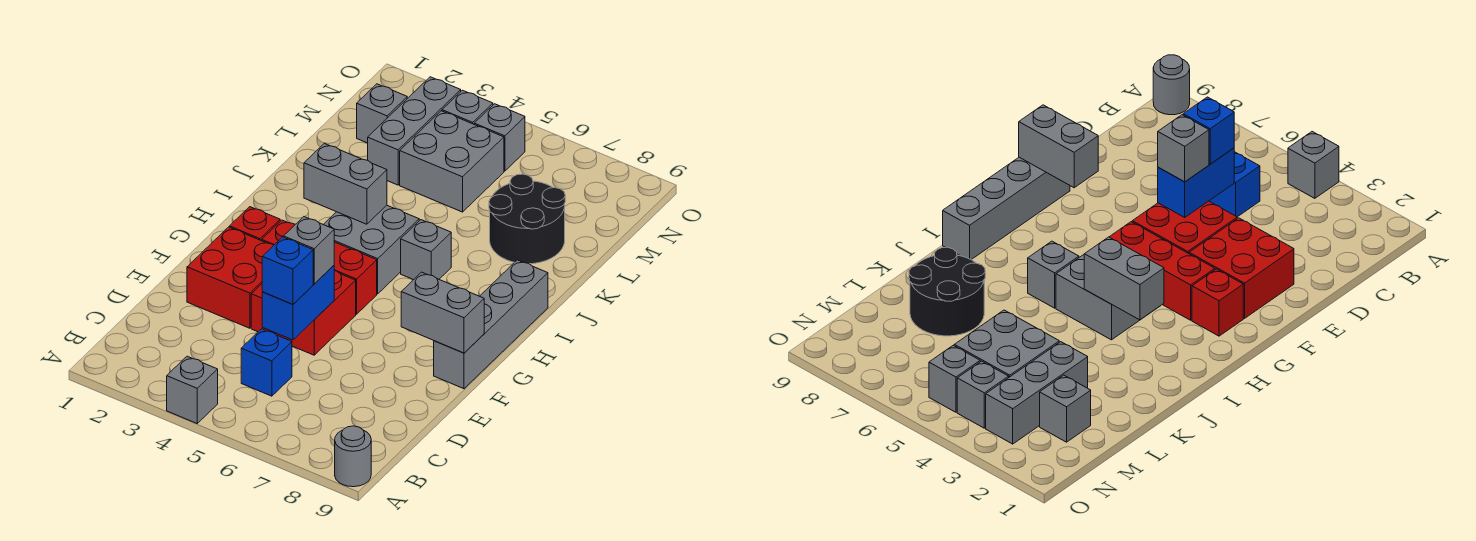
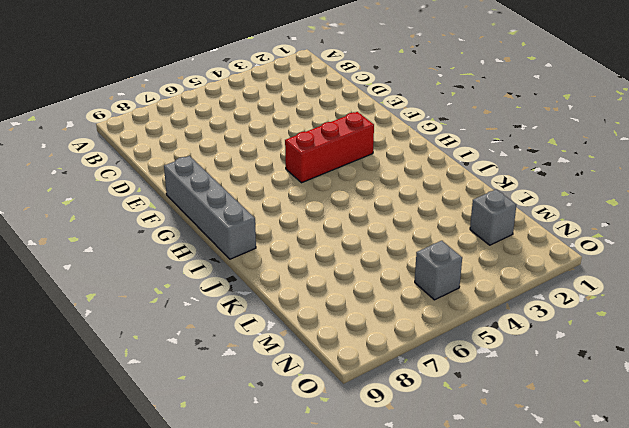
none -> grey 1x1 brick [167,356,218,423]
none -> grey 1x1 round brick [335,426,371,487]
none -> blue 1x1 brick [241,329,292,396]

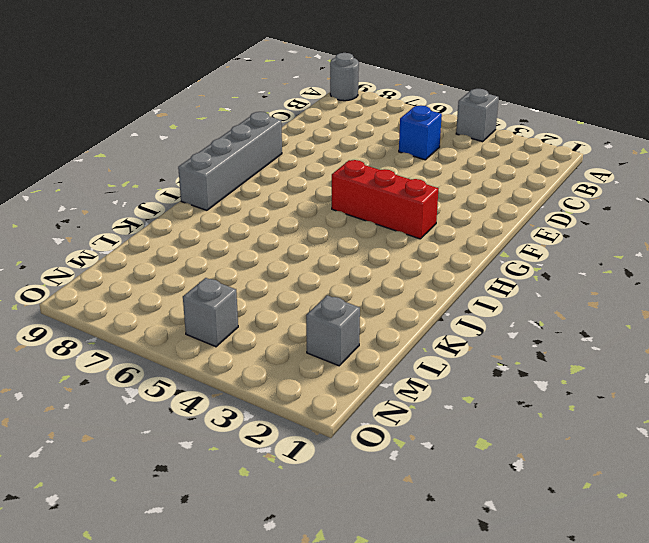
none -> red 2x2 brick [187,227,274,328]
none -> red 2x2 brick [251,271,356,355]
none -> red 1x1 brick [229,207,280,241]

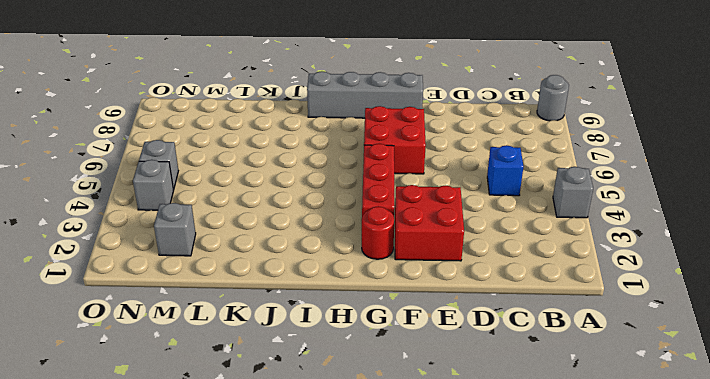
red 2x2 brick [364,106,426,174] -> red 2x2 brick moved to [251,271,356,355]
red 1x1 round brick [362,206,394,259] -> red 1x1 brick [229,207,280,241]
none -> grey 2x2 brick [323,205,419,294]
none -> grey 1x1 brick [401,220,451,280]
none -> black 2x2 round brick [489,174,565,264]

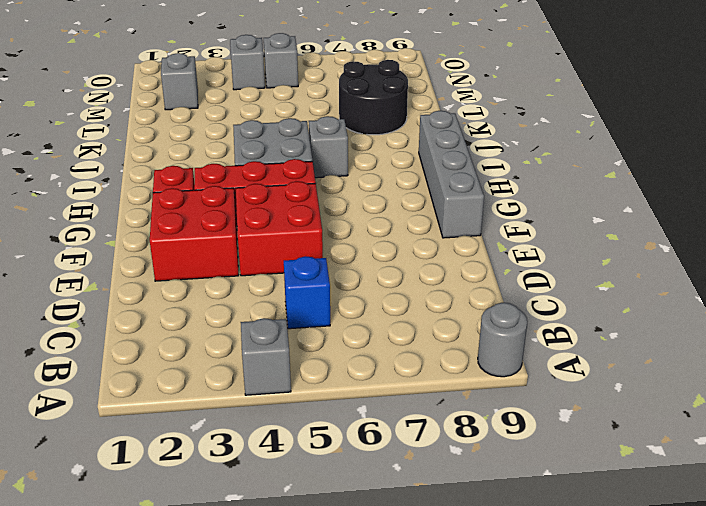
none -> grey 1x3 brick [368,77,461,185]
none -> grey 2x2 brick [400,111,504,212]
none -> blue 1x2 brick [262,266,334,340]

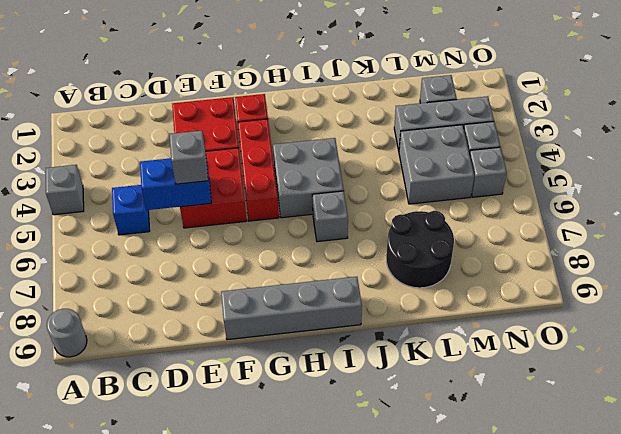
none -> grey 1x2 brick [401,272,484,353]
none -> grey 1x2 brick [304,143,387,224]
none -> blue 1x1 brick [262,237,313,304]

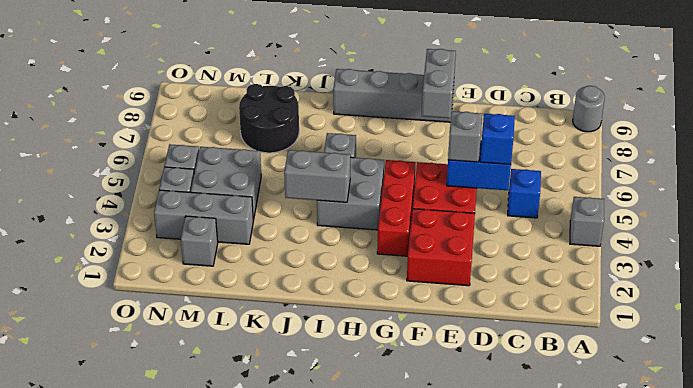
grey 1x2 brick [284,150,350,202] -> grey 1x2 brick turned to [304,143,387,224]
none -> red 1x1 brick [229,207,280,241]

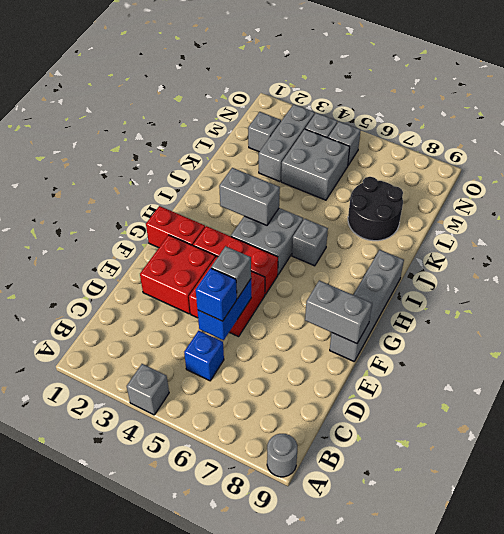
red 1x2 brick [146,206,205,248] -> red 1x1 brick [229,207,280,241]

